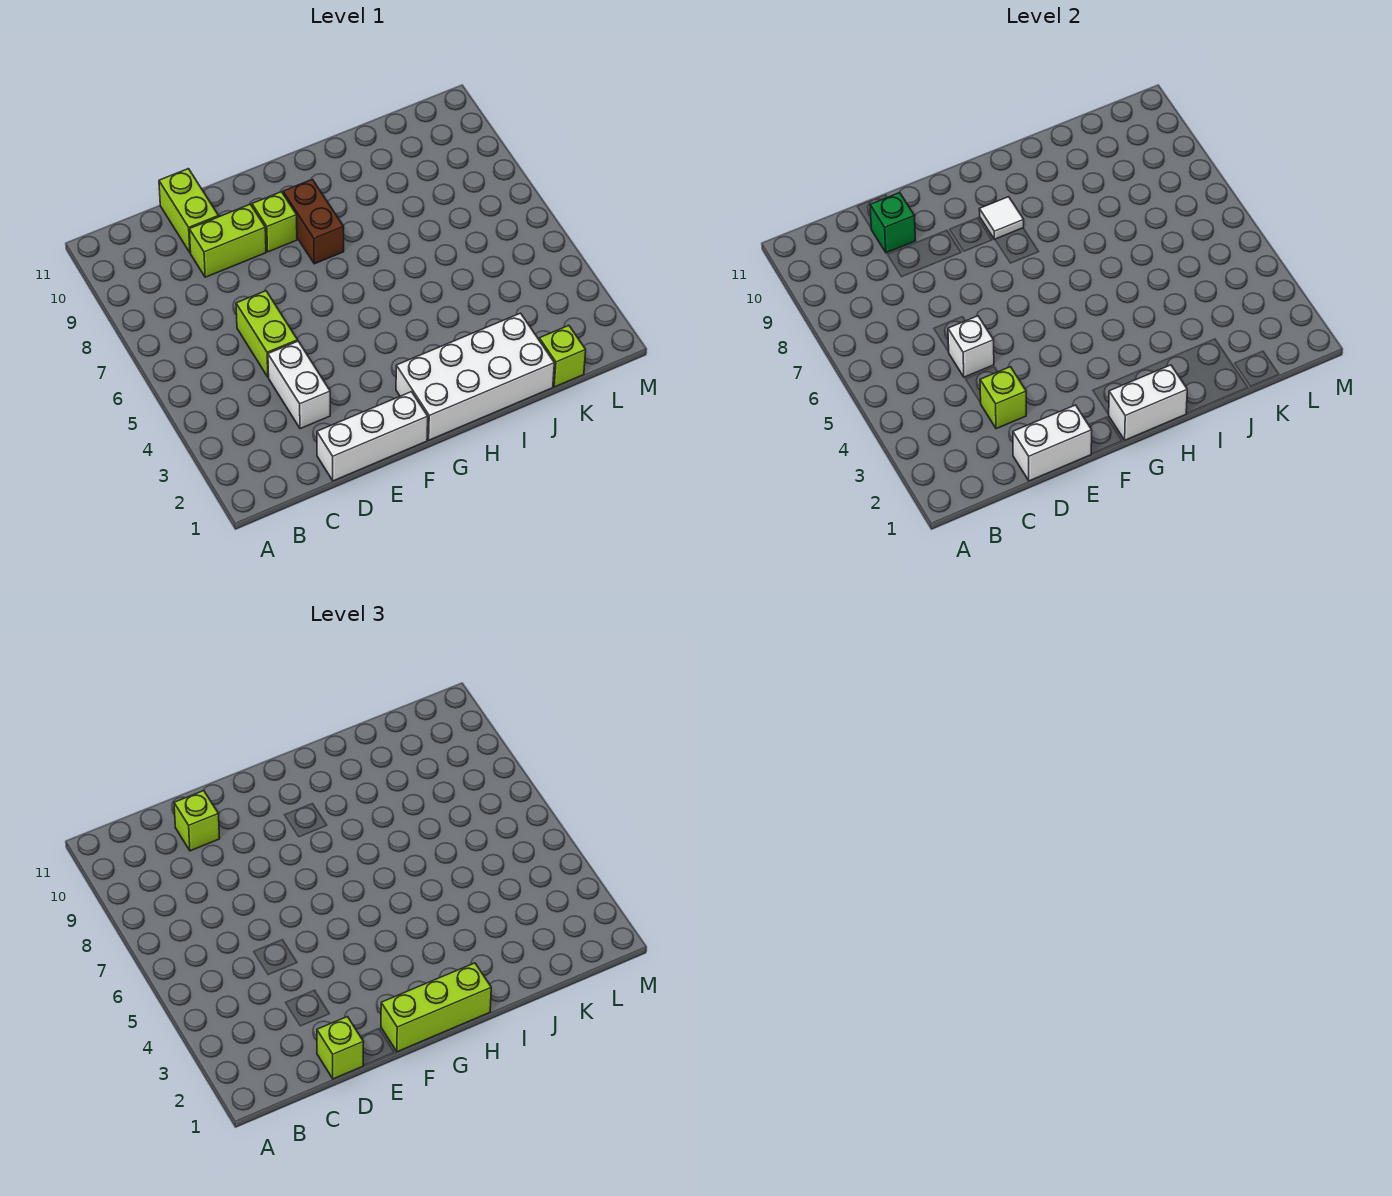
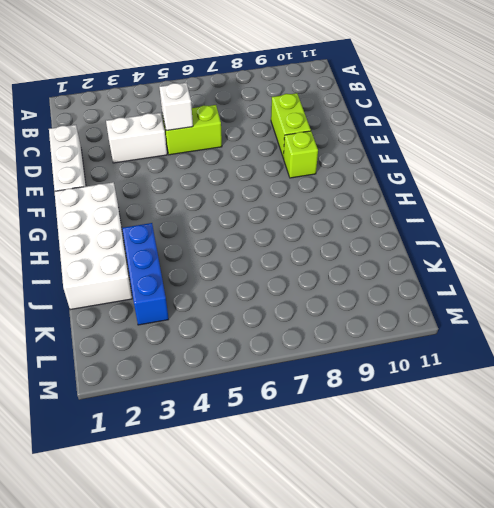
blue 1x3 brick [122,223,169,325] -> none
none -> lime 1x2 brick [159,169,219,253]
none -> brown 1x2 brick [283,179,344,264]
none -> lime 1x1 brick [539,326,586,387]

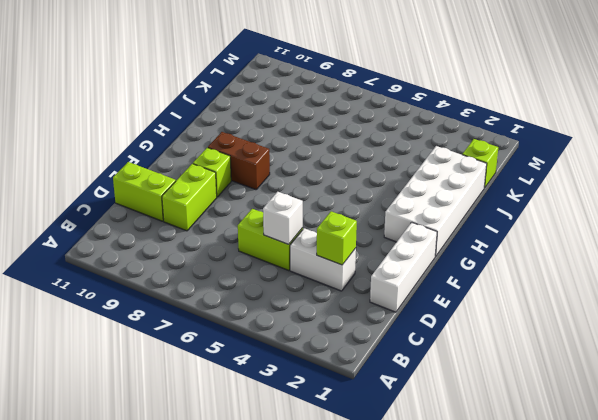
none -> white 1x2 brick [1013,405,1092,481]
none -> green 1x1 brick [870,193,916,253]
none -> white 1x2 brick [1109,365,1187,440]

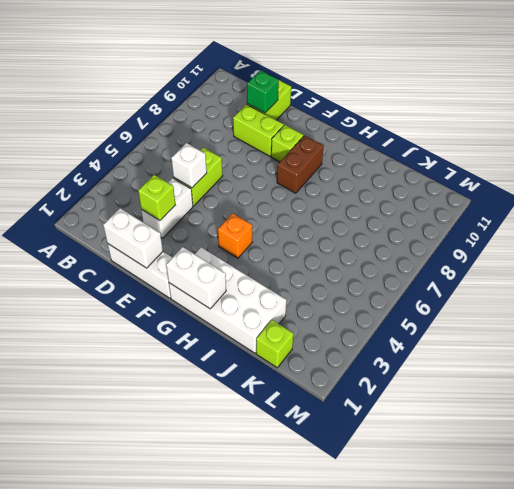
orange 1x1 brick [218,213,252,258] -> none
none -> white 1x1 tile [979,197,1024,239]
none -> lime 1x1 brick [317,1017,364,1079]
none -> lime 1x1 brick [174,791,220,851]

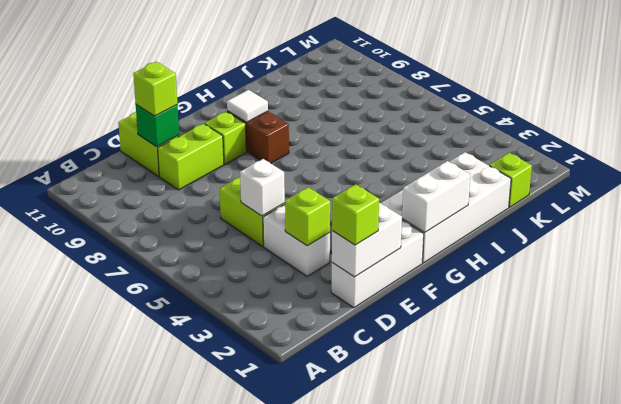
none -> lime 1x3 brick [381,963,491,1052]

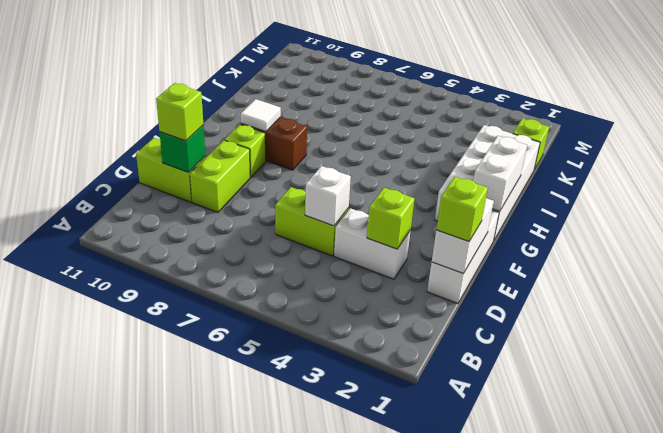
none -> lime 1x3 brick [381,963,491,1052]

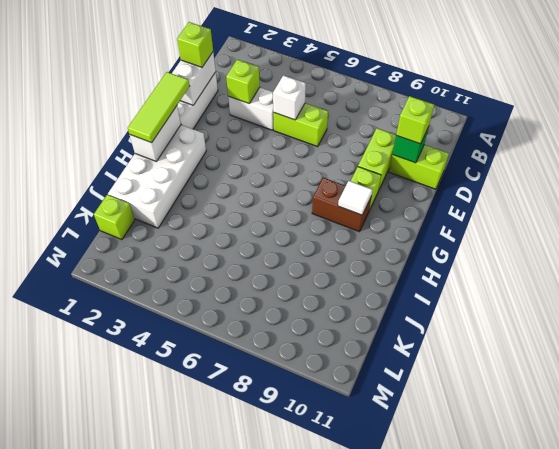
lime 1x3 tile [128,72,190,143] -> lime 1x3 brick [381,963,491,1052]

